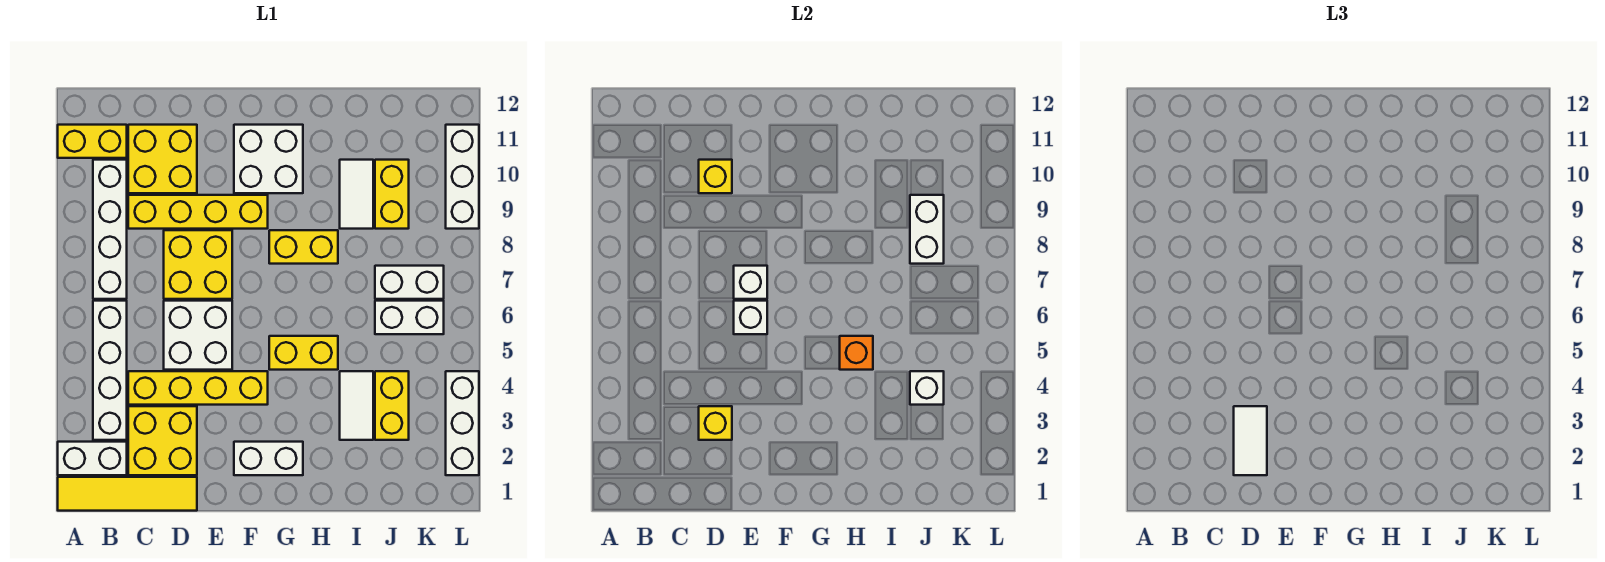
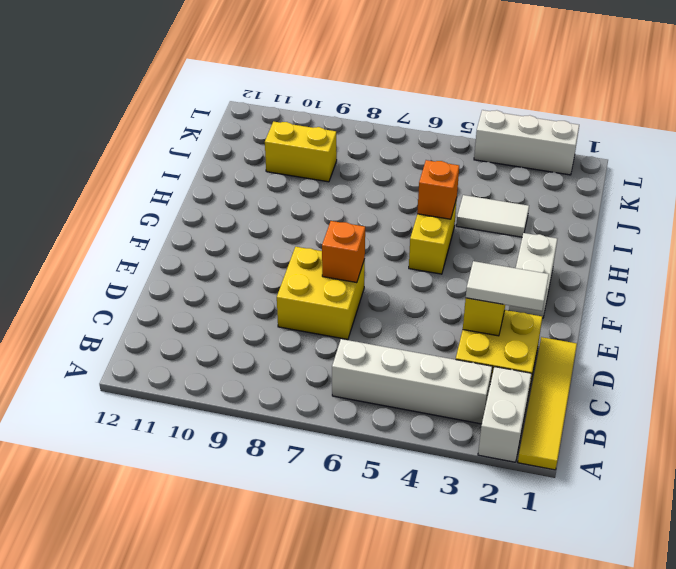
orange 1x1 brick [322,221,365,283] -> white 1x1 brick [734,266,767,299]
none -> yellow 1x2 brick [58,125,127,158]
none -> white 1x4 brick [93,160,127,299]
none -> yellow 1x4 brick [128,371,268,405]
none -> yellow 1x4 brick [128,195,268,229]

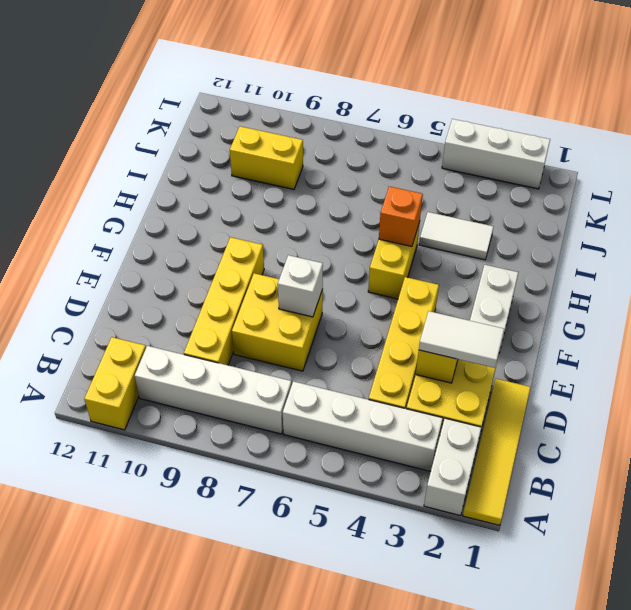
none -> yellow 2x2 brick [128,125,197,193]
none -> white 2x2 brick [164,301,232,370]
none -> white 2x2 brick [234,125,303,193]
none -> yellow 1x2 brick [269,230,338,264]

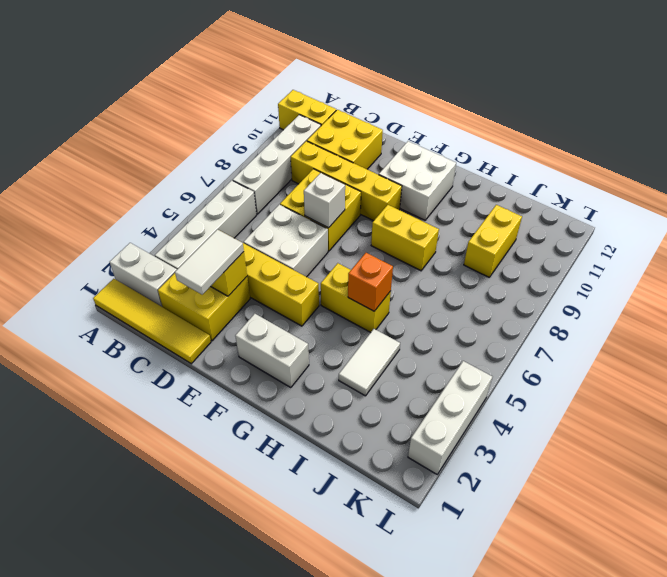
none -> white 1x2 tile [340,160,373,229]
none -> yellow 1x2 brick [375,371,409,440]
none -> white 1x2 brick [375,301,444,334]
none -> white 1x2 brick [375,266,444,299]

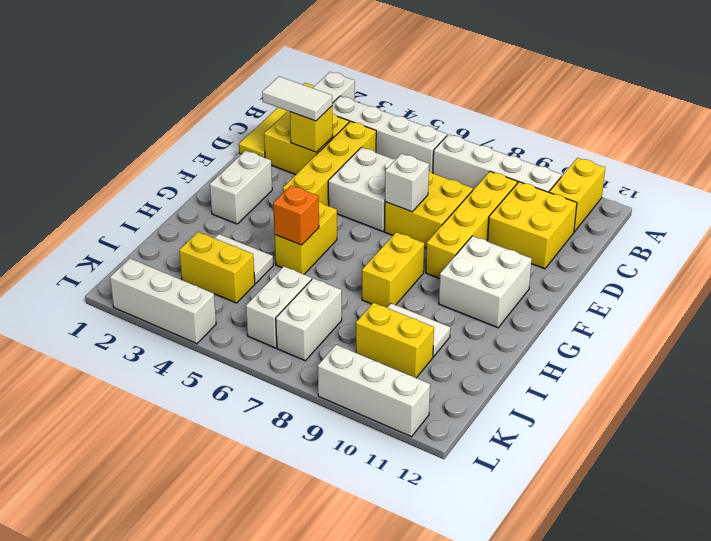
none -> yellow 1x1 brick [699,160,732,193]
none -> white 1x1 brick [734,301,767,334]
none -> white 1x1 brick [910,371,944,405]
none -> white 1x2 brick [910,195,944,264]

